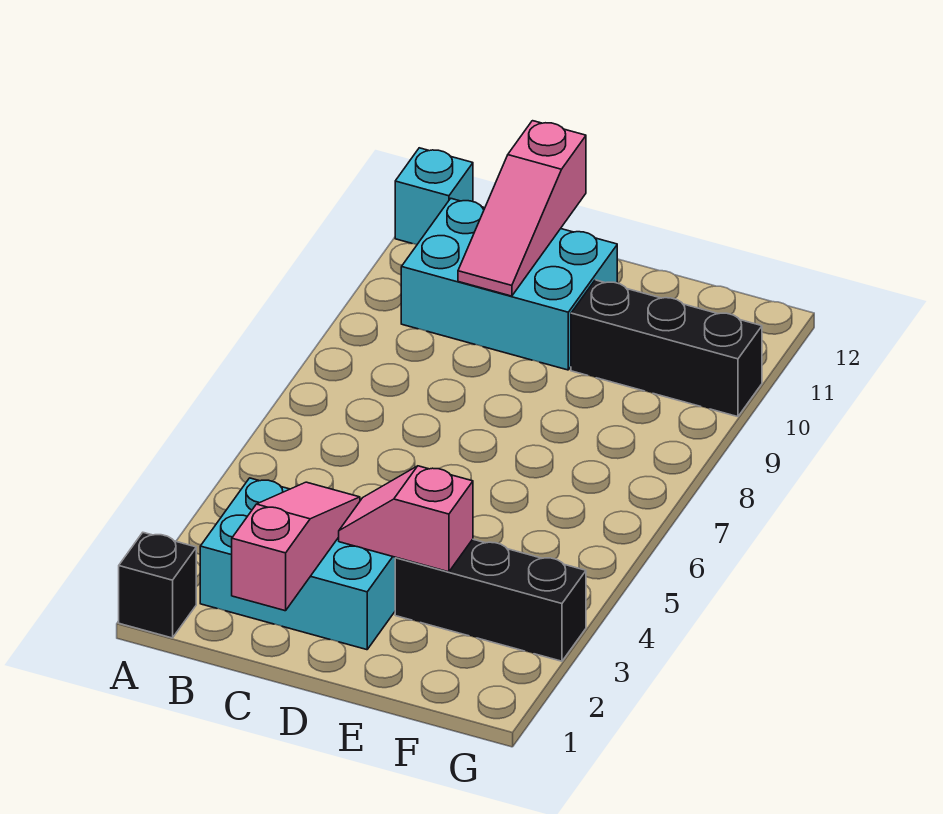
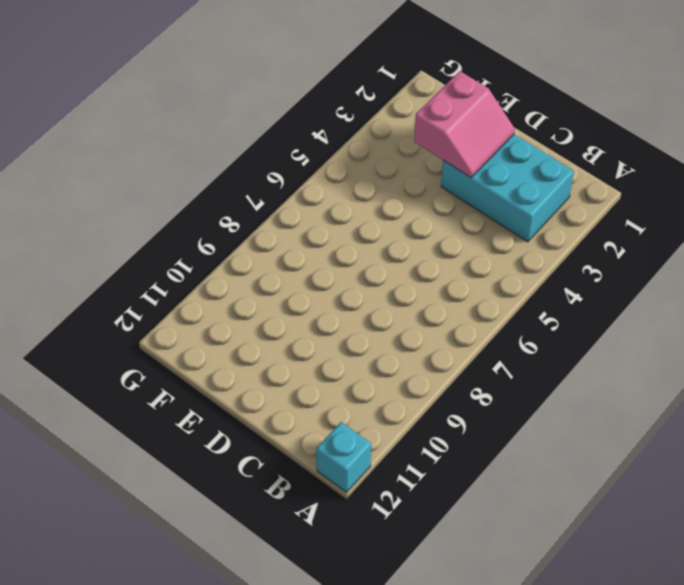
pink 2x2 slope [414,71,515,177] -> pink 1x2 slope [339,466,473,572]
none -> black 1x1 brick [119,533,196,638]
none -> cyan 2x3 brick [401,199,617,370]

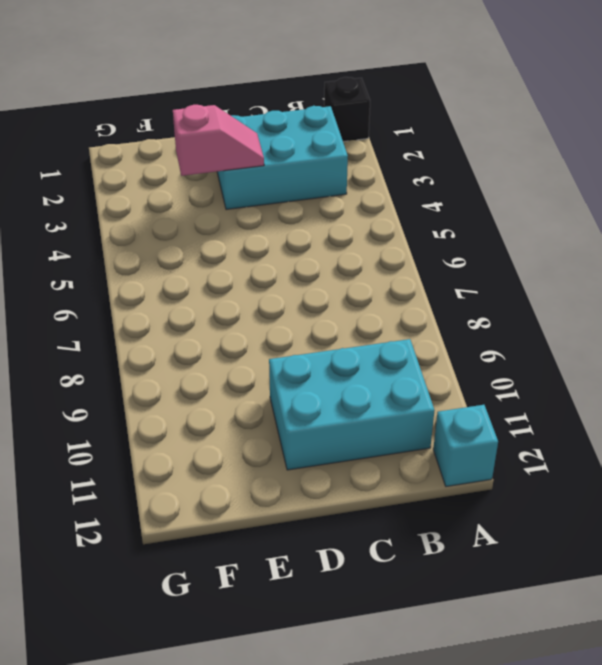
none -> black 1x3 brick [395,539,586,661]
none -> black 1x3 brick [571,280,762,417]

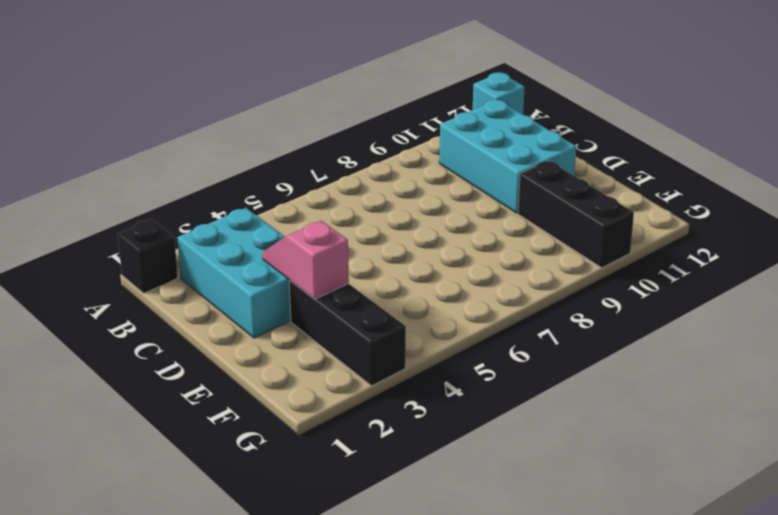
none -> pink 1x3 slope [232,482,360,611]
none -> pink 1x3 slope [458,121,586,296]

